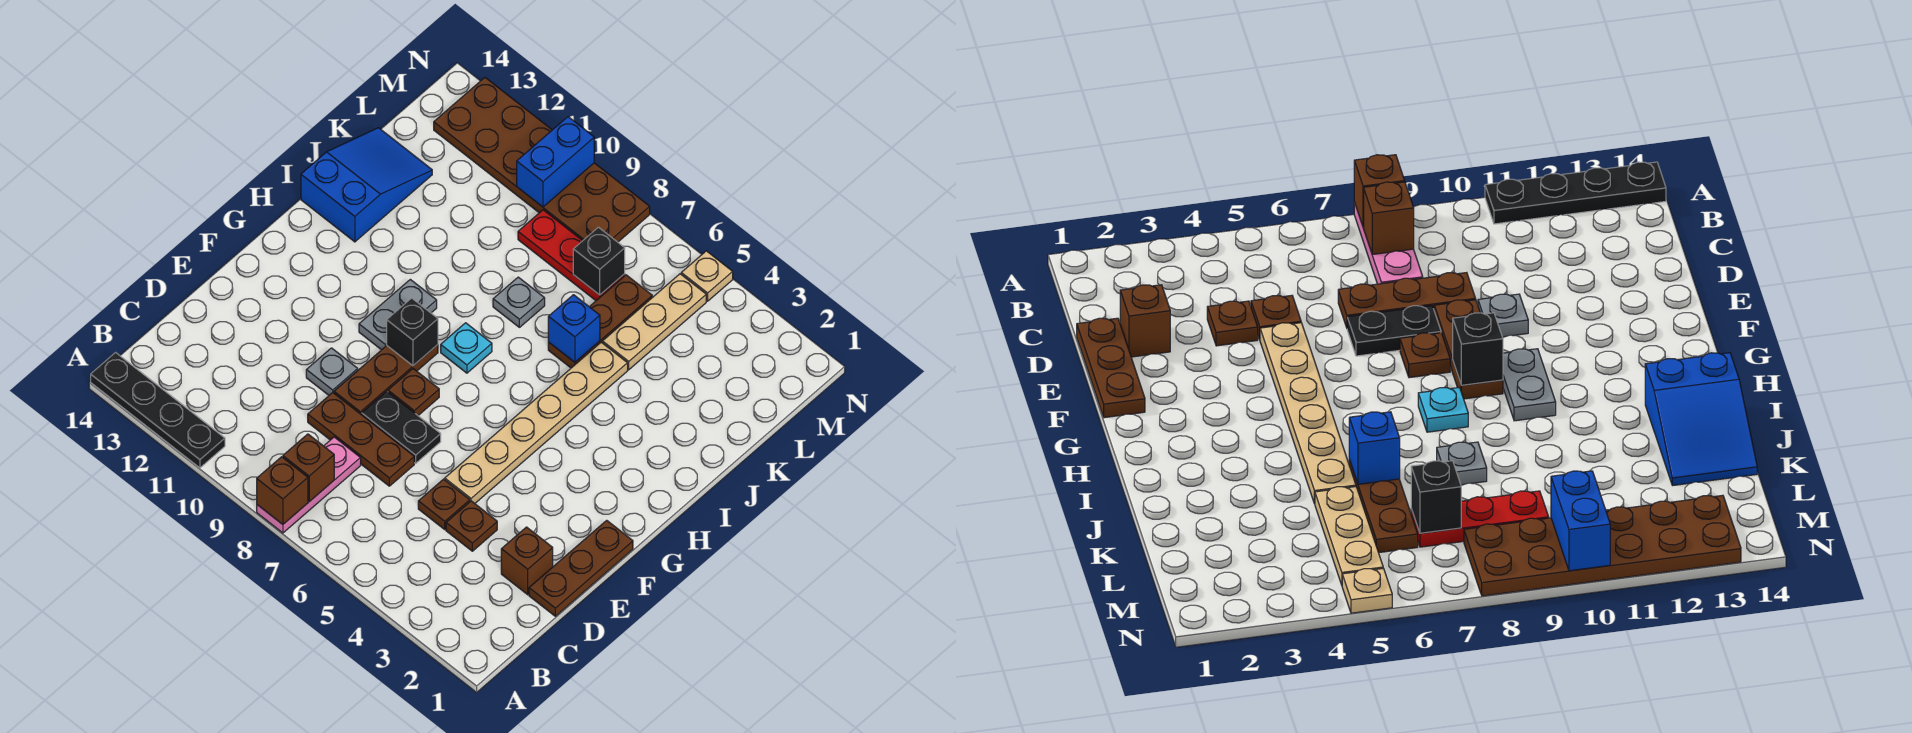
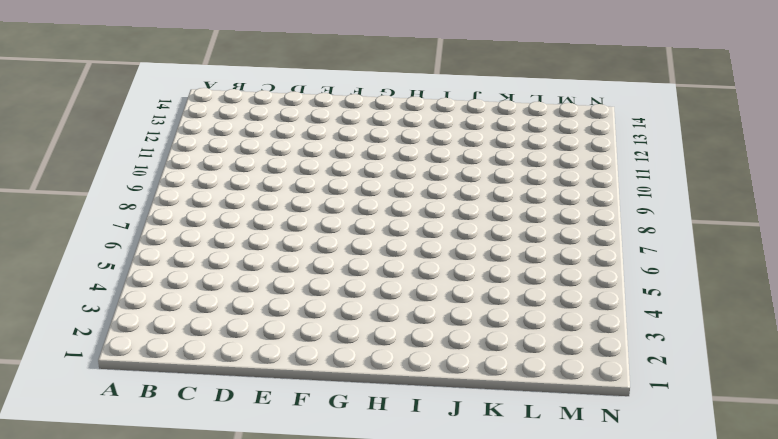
none -> pink 1x3 plate [257,437,361,533]
none -> black 1x4 plate [91,353,225,468]
none -> brown 1x3 plate [529,520,633,616]

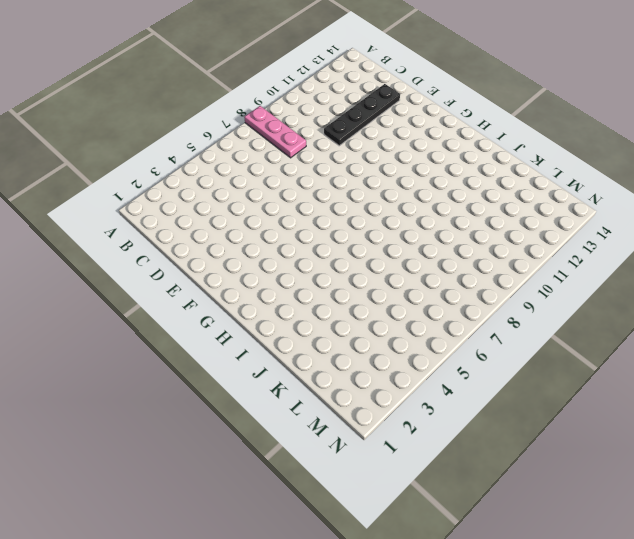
black 1x4 plate [324,84,400,146] -> black 1x4 plate moved to [91,353,225,468]
none -> brown 1x3 plate [529,520,633,616]
none -> brown 1x1 brick [501,527,553,595]
none -> brown 1x1 plate [446,501,497,551]

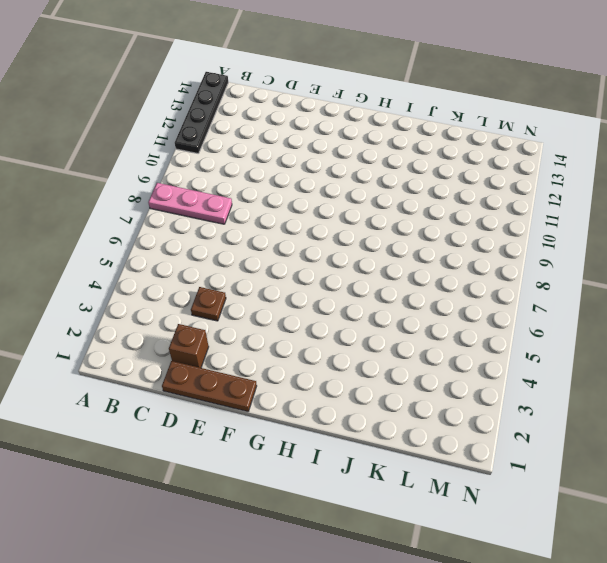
none -> brown 1x1 plate [418,479,470,529]
none -> brown 1x3 plate [308,393,414,486]
none -> tan 1x6 plate [445,342,628,503]

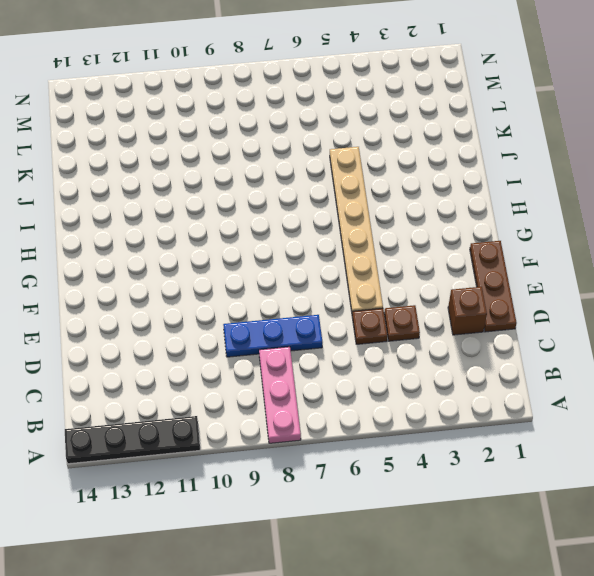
blue 1x3 plate [223,315,322,357] -> brown 1x3 plate [308,393,414,486]
none -> black 1x2 plate [362,391,441,463]
none -> brown 1x3 plate [334,345,438,415]
none -> grey 1x1 plate [306,348,358,395]

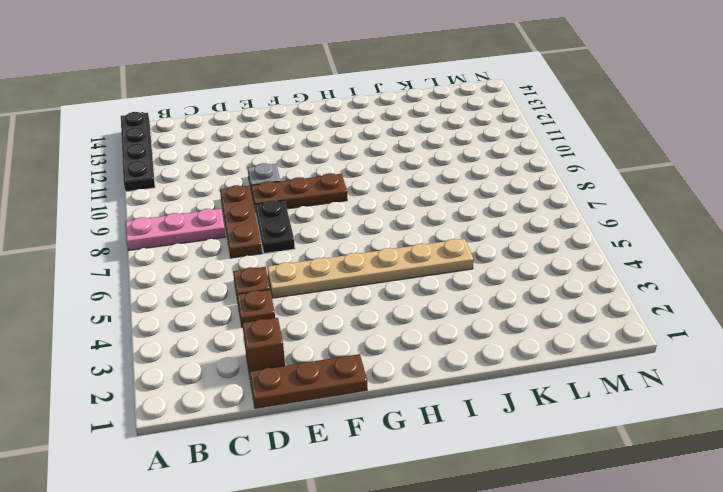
none -> brown 1x1 plate [388,369,439,415]
none -> grey 1x2 plate [359,279,437,350]
none -> cyan 1x1 plate [441,323,492,373]

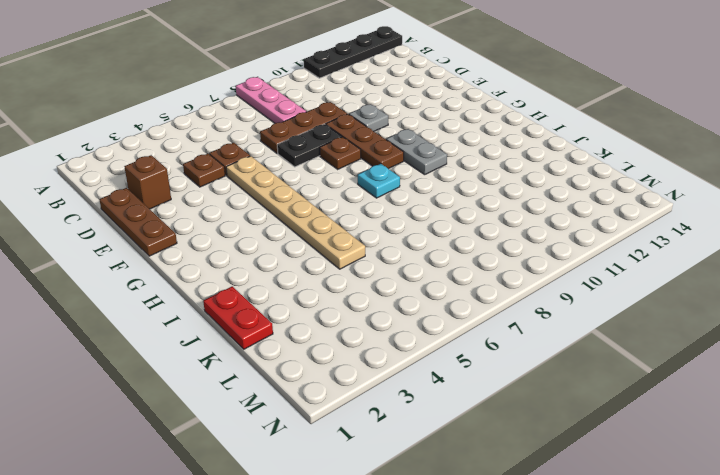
red 1x2 plate [203,286,273,349] -> none
none -> blue 2x3 slope [301,128,432,242]
none -> brown 1x3 plate [548,275,652,368]
none -> grey 1x1 plate [493,277,545,327]

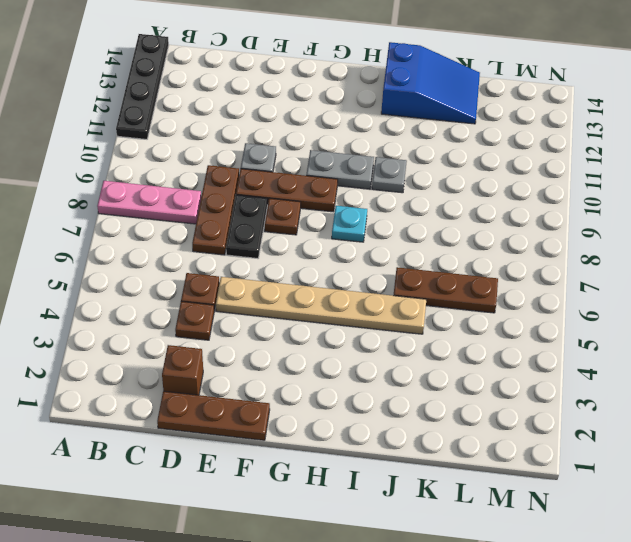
grey 1x1 plate [372,157,407,193] -> grey 1x1 plate moved to [493,277,545,327]
none -> tan 1x3 plate [602,274,706,370]
none -> red 1x3 plate [518,210,625,300]
none -> brown 2x6 plate [434,78,650,242]

